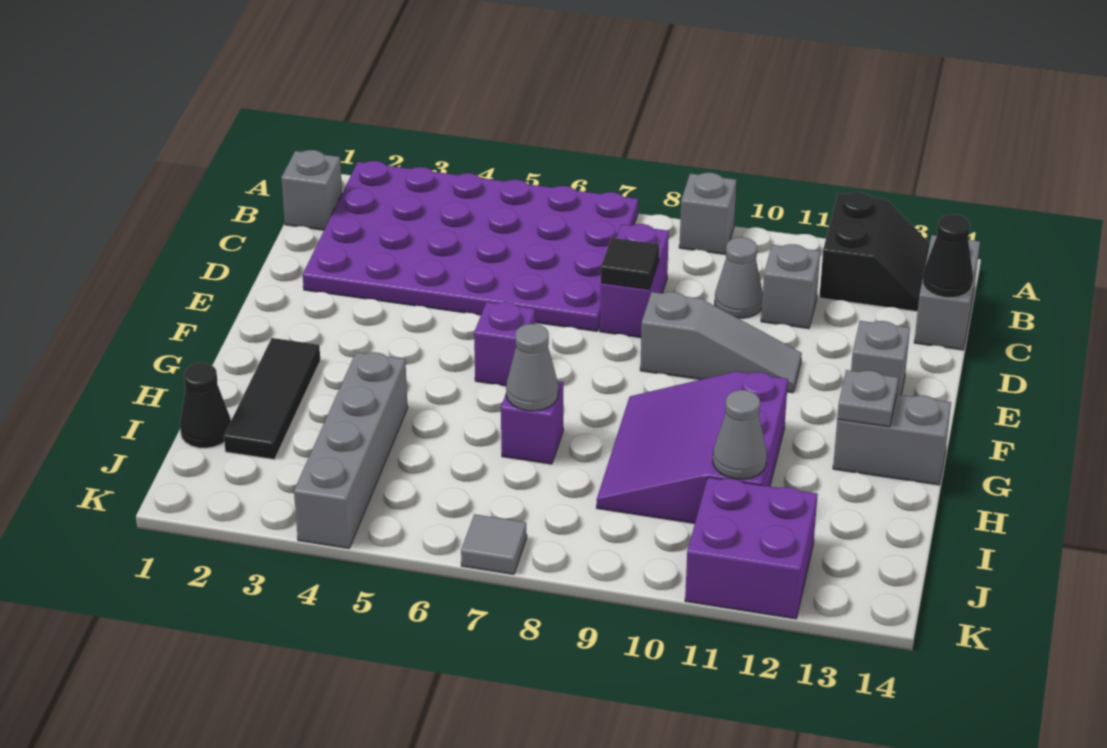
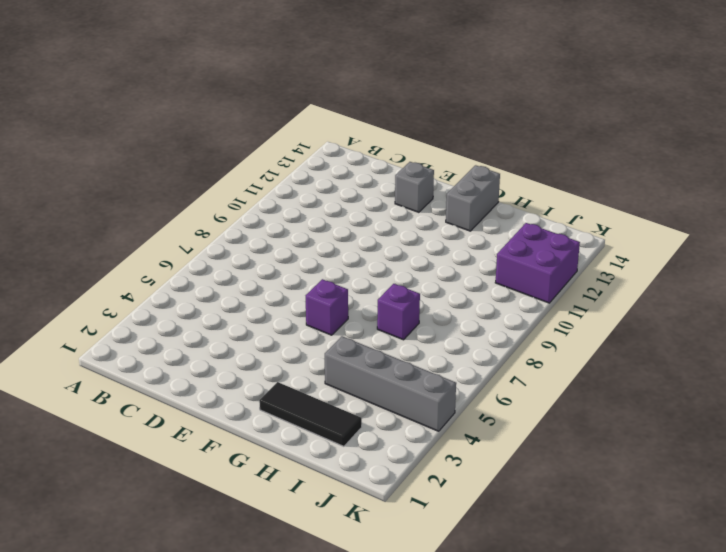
none -> purple 4x6 plate [303,161,638,331]
none -> grey 1x1 brick [679,173,736,254]
none -> black 2x2 slope [819,192,930,312]

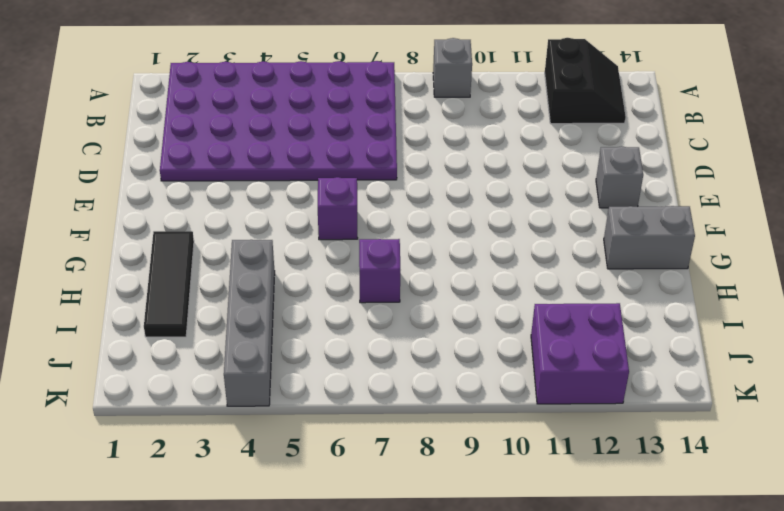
none -> grey 1x1 brick [281,150,342,230]
none -> grey 1x2 brick [914,235,980,350]
none -> purple 1x2 brick [600,224,669,338]

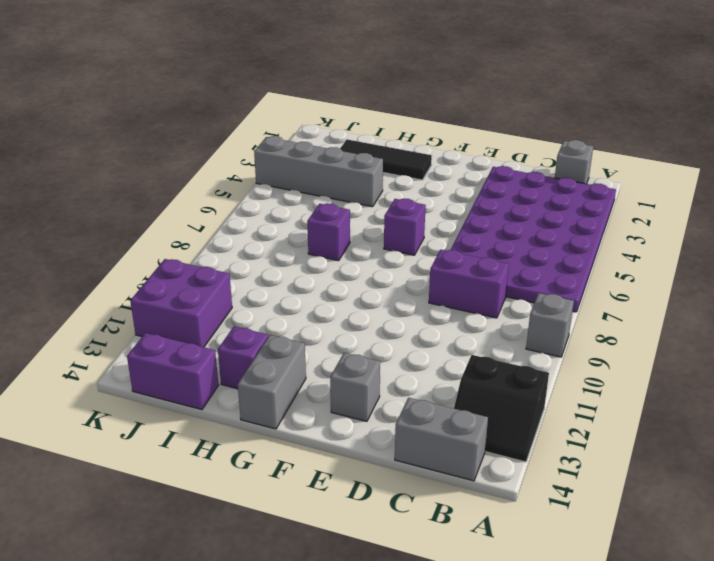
purple 1x1 brick [218,326,268,389] -> none
purple 1x2 brick [127,333,219,410] -> none
none -> grey 1x1 cone [715,237,763,319]
none -> grey 1x1 brick [761,244,820,328]
none -> grey 1x3 slope [640,292,802,393]

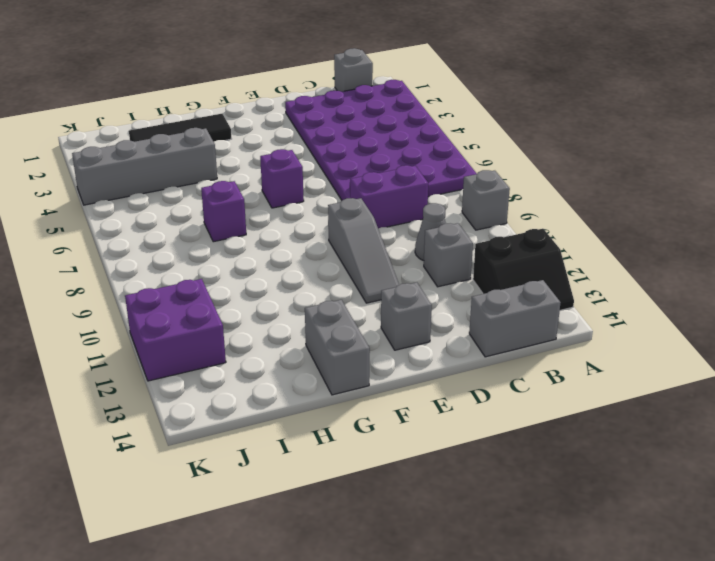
none -> purple 3x3 slope [596,371,788,523]
none -> black 1x1 cone [180,363,231,448]
none -> grey 1x1 tile [461,514,527,574]

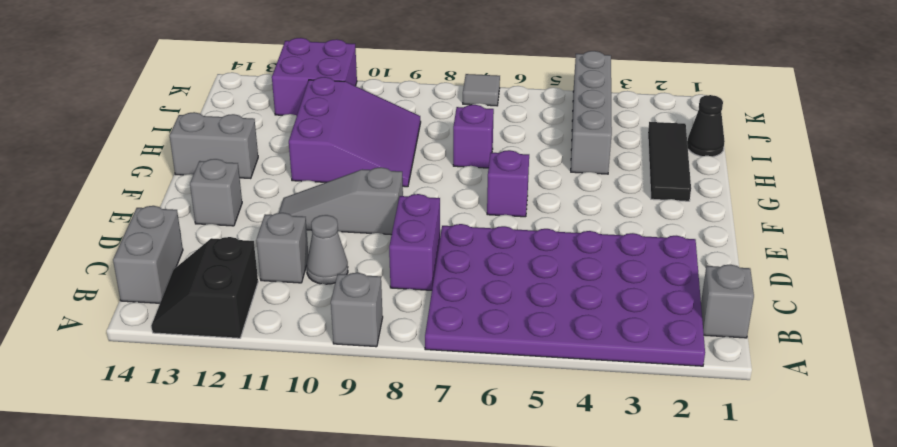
none -> black 1x1 cone [923,214,973,298]
none -> black 1x1 tile [601,238,659,289]
none -> grey 1x1 plate [837,370,898,427]

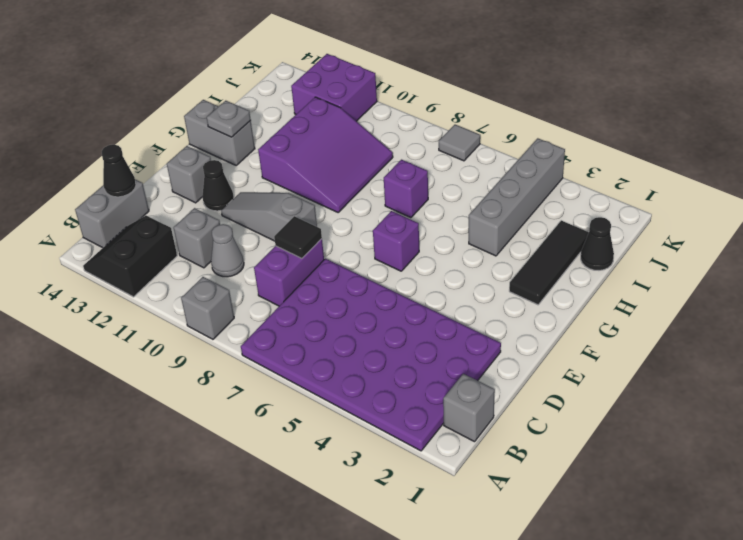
black 1x1 cone [202,160,234,211] -> none
none -> grey 1x1 cone [506,324,558,411]
none -> grey 1x1 cone [713,390,767,479]

